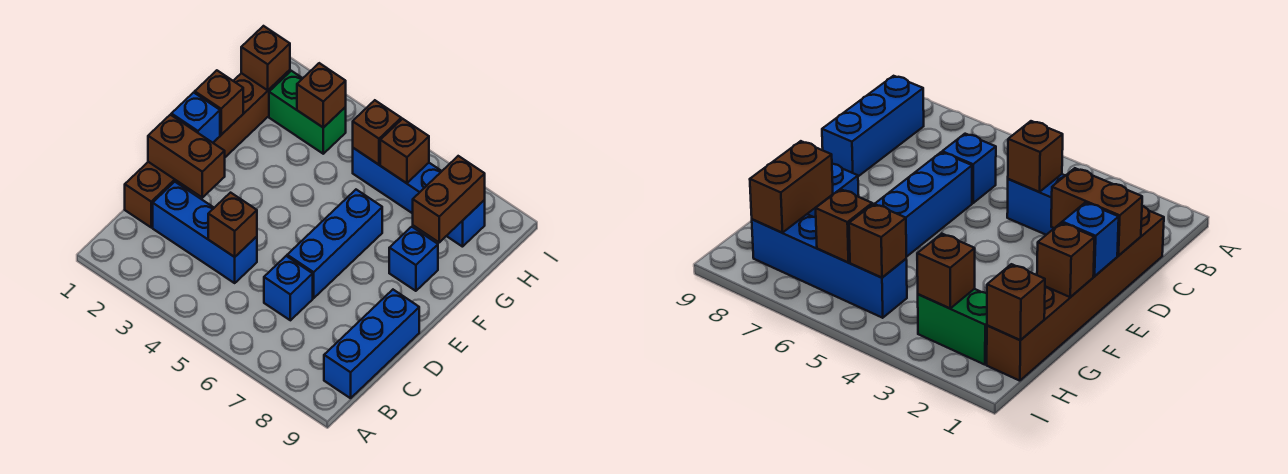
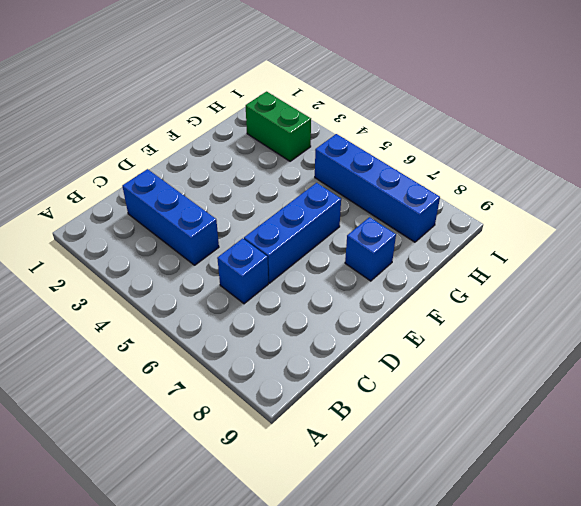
none -> blue 1x3 brick [324,290,419,398]
none -> brown 1x6 brick [125,70,290,227]
none -> brown 1x1 brick [208,193,257,257]

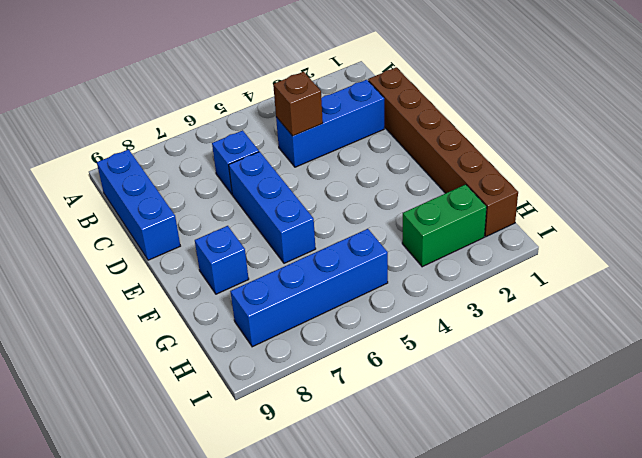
none -> brown 1x2 brick [148,115,225,198]
none -> blue 1x1 brick [171,92,220,143]
none -> brown 1x1 brick [195,70,243,135]

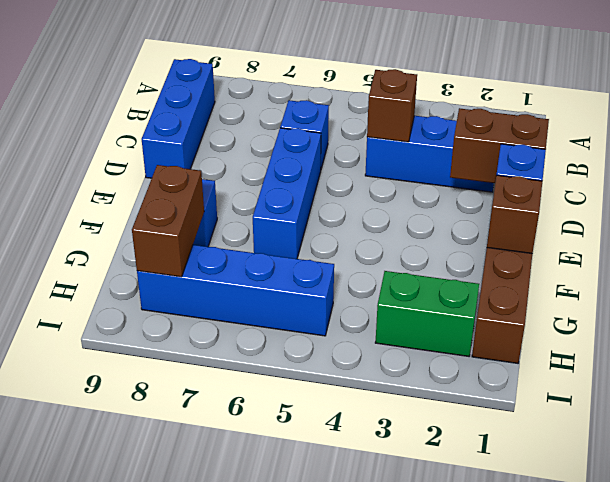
none -> brown 1x1 brick [241,26,290,90]
none -> brown 1x1 brick [297,63,346,128]
none -> brown 1x1 brick [353,100,401,165]

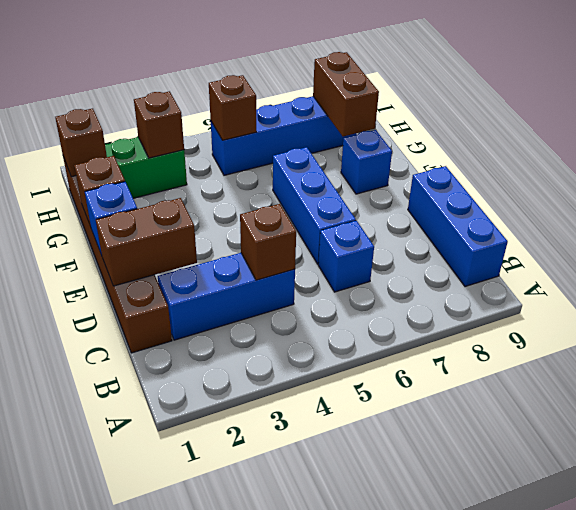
none -> brown 1x1 brick [380,119,429,183]

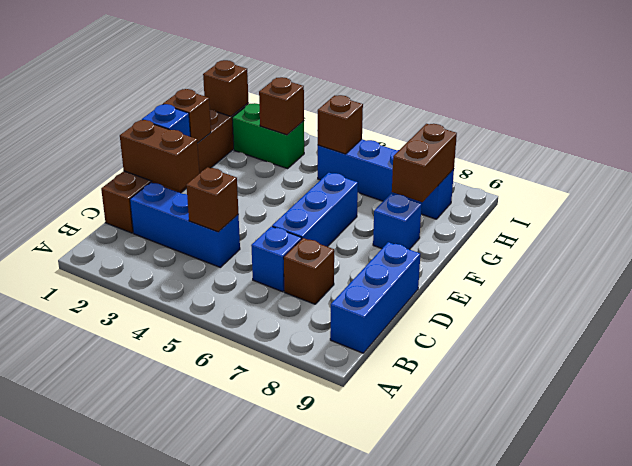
brown 1x1 brick [284,238,334,304] -> brown 1x1 brick moved to [380,119,429,183]

